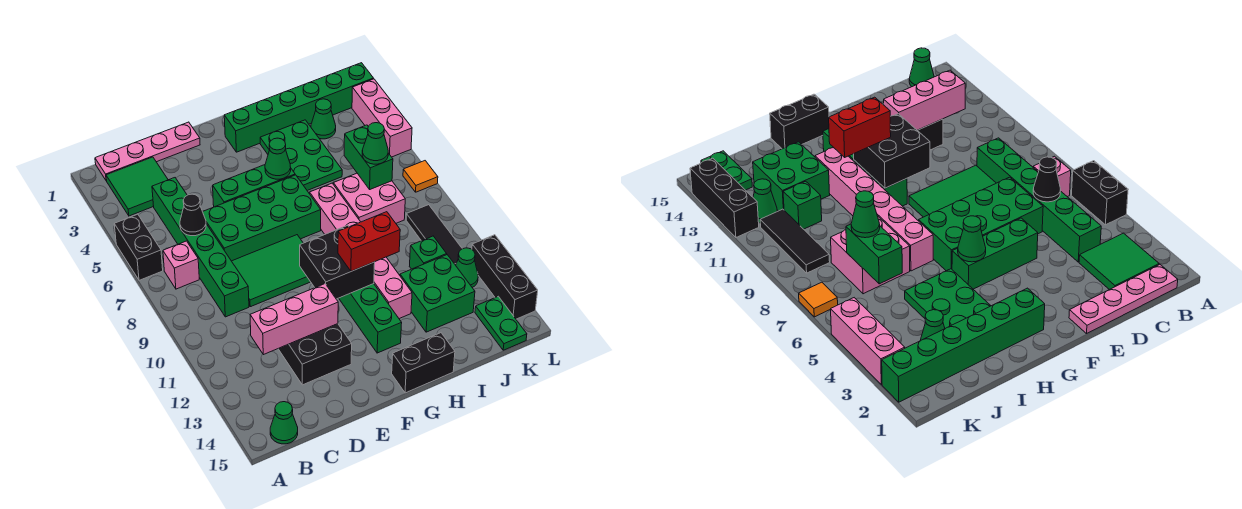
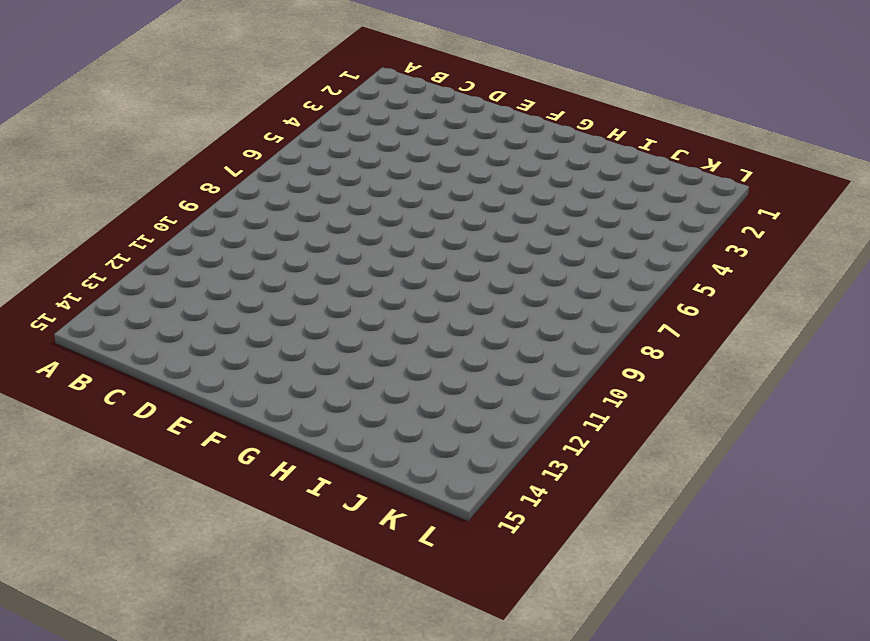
none -> black 1x2 brick [114,214,163,280]
none -> pink 1x4 plate [95,122,200,181]
none -> green 2x2 tile [106,157,168,216]
none -> pink 1x1 brick [163,241,199,289]

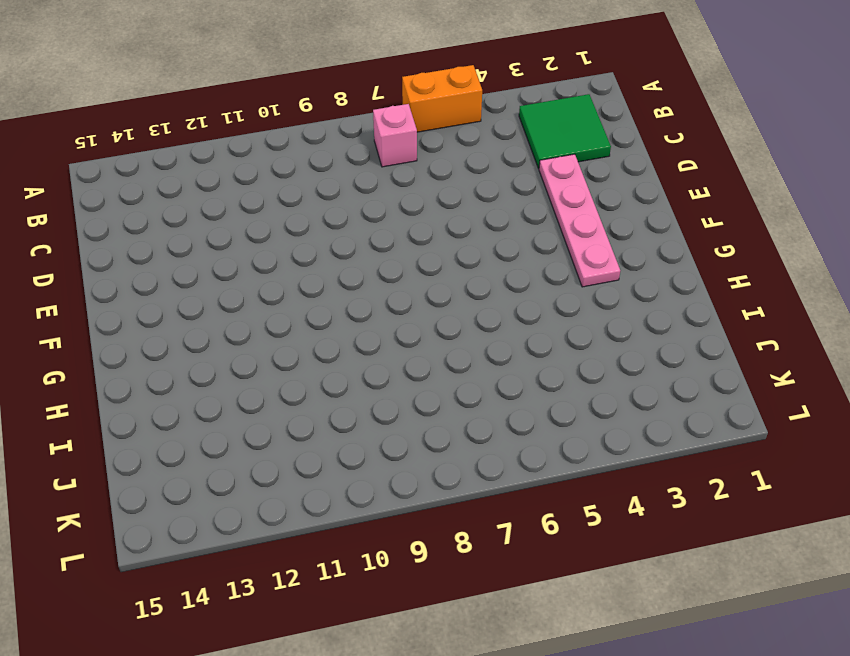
orange 1x2 brick [402,65,482,132] -> black 1x2 brick [114,214,163,280]
pink 1x4 plate [539,154,620,287] -> pink 1x4 plate moved to [95,122,200,181]
none -> green 1x1 cone [270,402,298,444]
none -> green 1x6 brick [152,178,249,317]
none -> green 2x4 brick [203,175,321,261]
none -> green 2x3 tile [232,235,310,307]

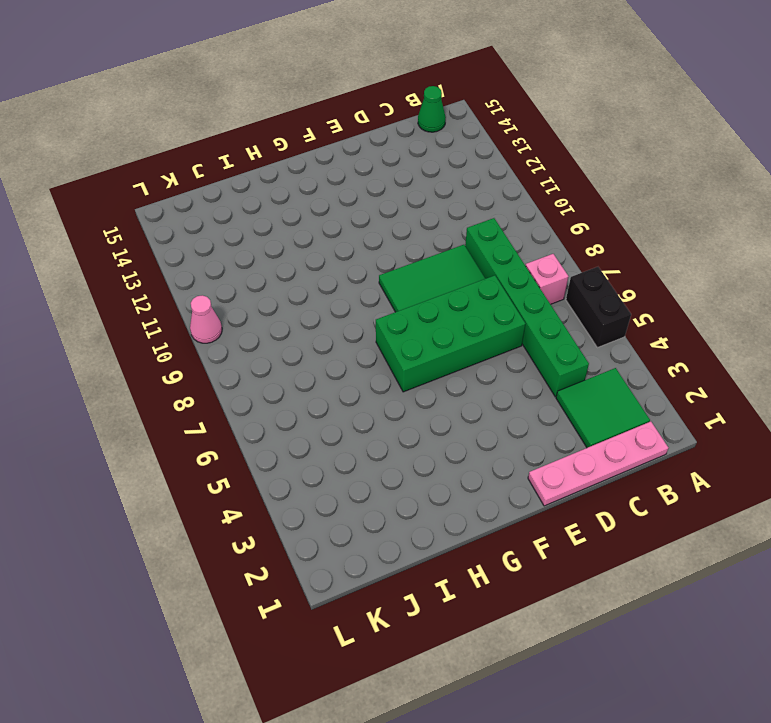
pink 1x1 cone [190,295,222,343] -> none
none -> black 2x2 brick [278,324,352,385]
none -> green 1x3 brick [213,165,295,207]
none -> green 1x6 brick [224,63,374,152]
none -> green 1x4 brick [339,284,402,353]

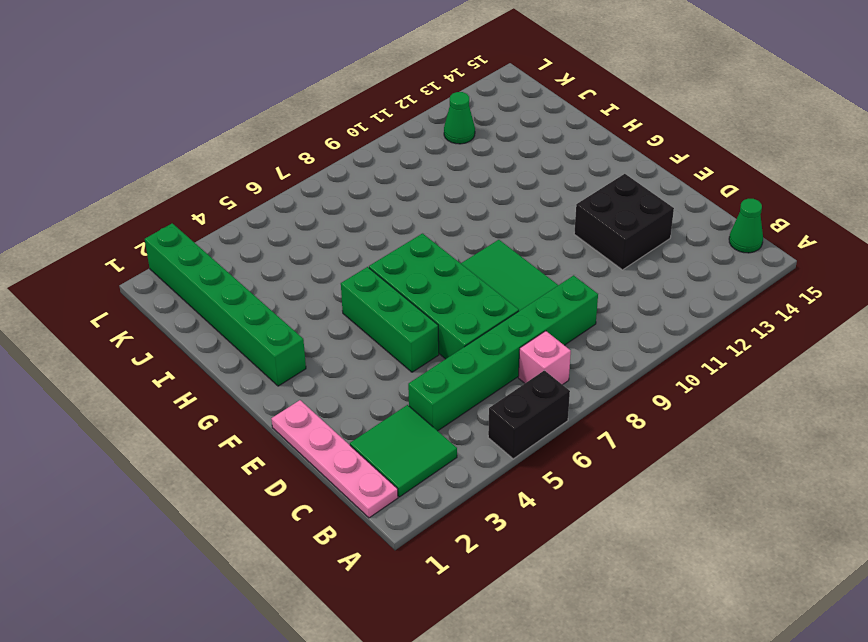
none -> green 1x4 brick [339,284,402,353]
none -> black 1x2 brick [392,333,455,393]
none -> green 2x3 plate [260,120,342,191]
none -> pink 1x6 brick [310,183,412,319]

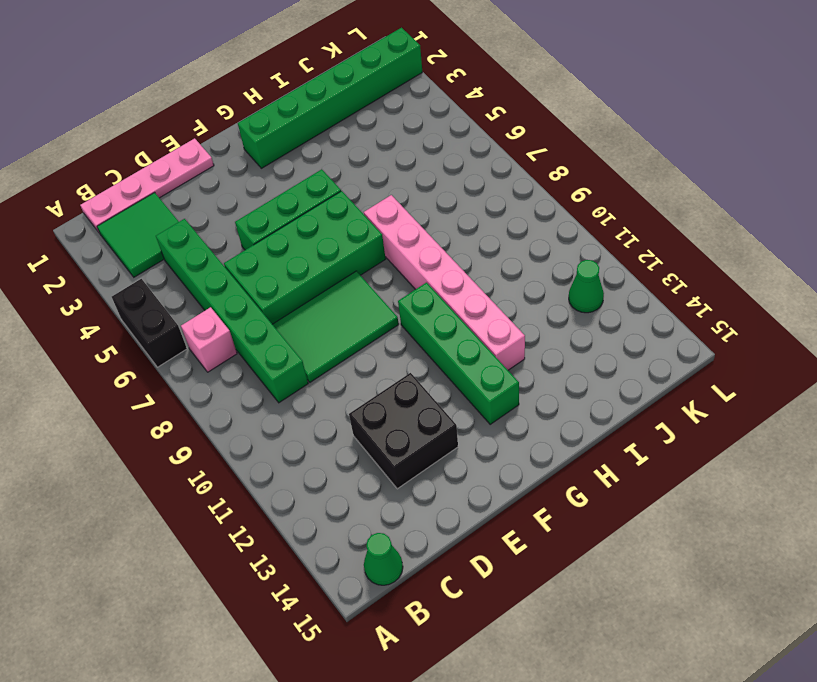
none -> black 1x2 brick [392,333,455,393]
none -> green 2x3 plate [260,120,342,191]
none -> pink 2x2 brick [333,173,405,223]
none -> green 2x2 brick [400,255,475,332]

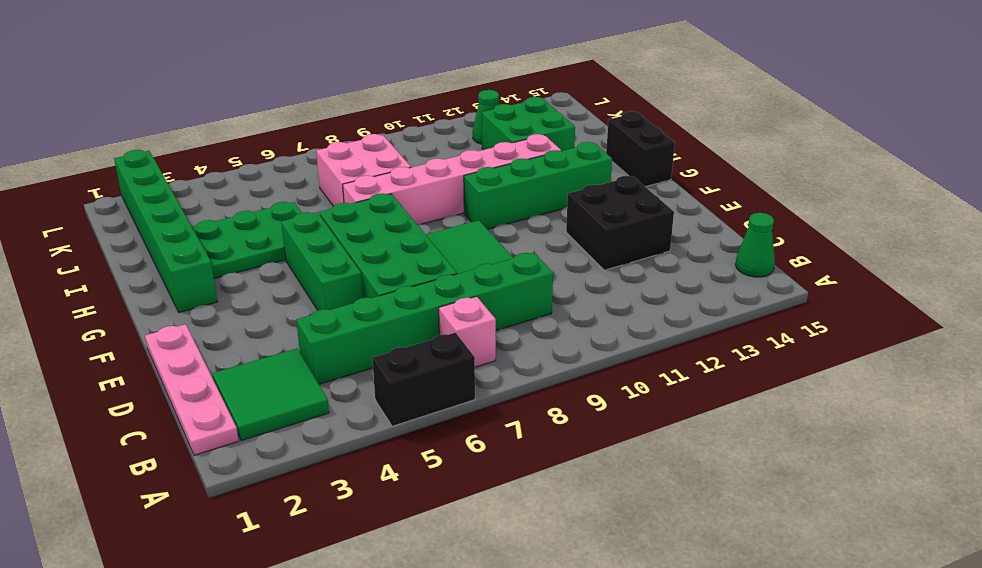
none -> green 1x1 cone [311,99,336,139]
none -> green 1x1 brick [409,236,447,269]
none -> black 1x3 tile [406,205,462,265]
none -> green 1x2 plate [475,296,527,350]

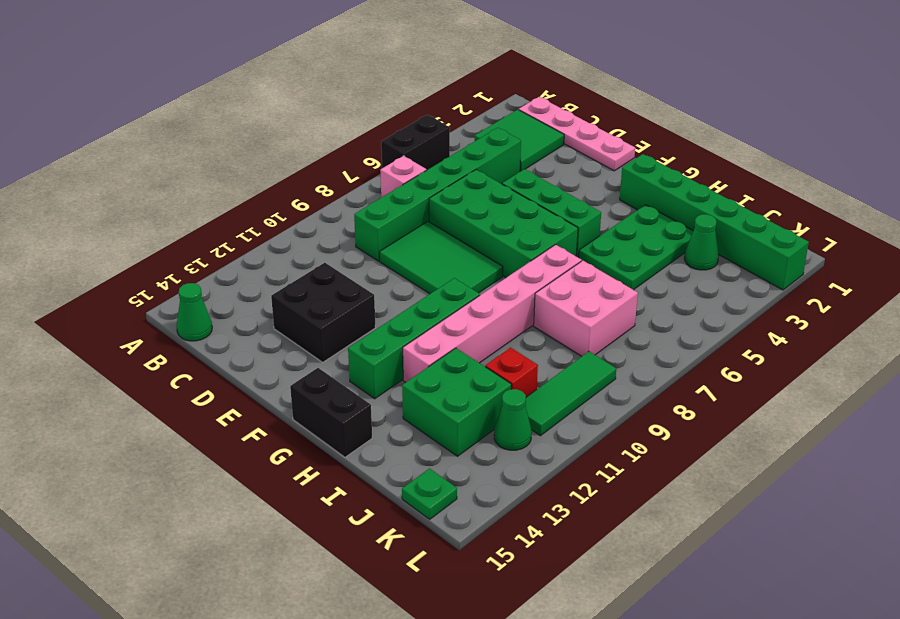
red 1x1 brick [485,348,538,397] -> green 1x1 brick [409,236,447,269]
green 1x3 tile [526,352,616,436] -> black 1x3 tile [406,205,462,265]
green 1x1 plate [402,468,457,519] -> green 1x2 plate [475,296,527,350]
none -> pink 1x3 brick [352,79,412,157]
none -> orange 1x1 tile [403,161,438,192]
none -> black 1x3 brick [472,235,538,319]
none -> black 1x1 cone [180,194,206,236]

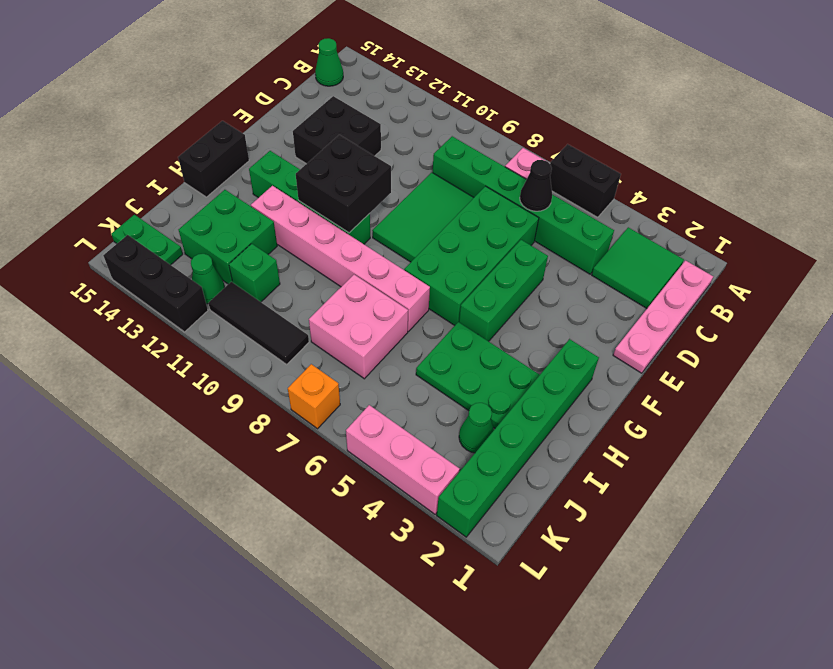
orange 1x1 brick [288,364,340,429] -> orange 1x1 tile [403,161,438,192]
none -> pink 1x3 brick [250,284,338,355]
none -> green 1x1 cone [265,138,291,179]
none -> green 1x2 brick [344,125,393,189]
none -> red 1x2 brick [338,212,400,271]

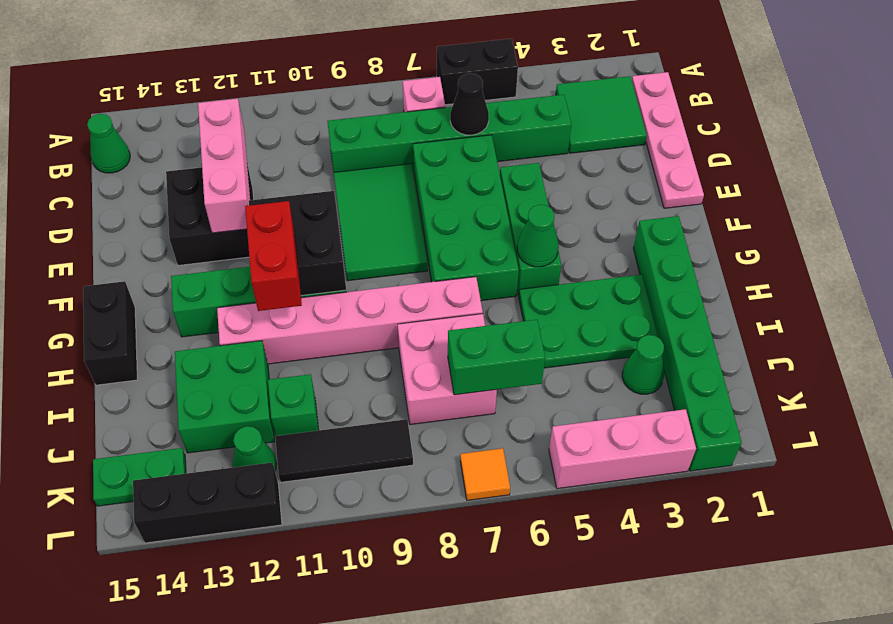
none -> green 1x1 cone [362,123,388,164]

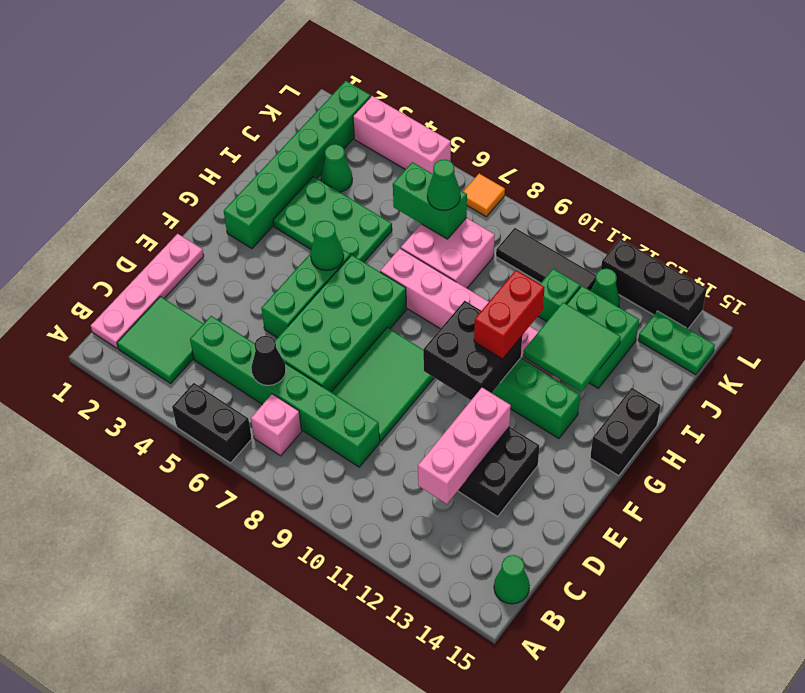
green 2x2 tile [523,302,621,392] -> none

